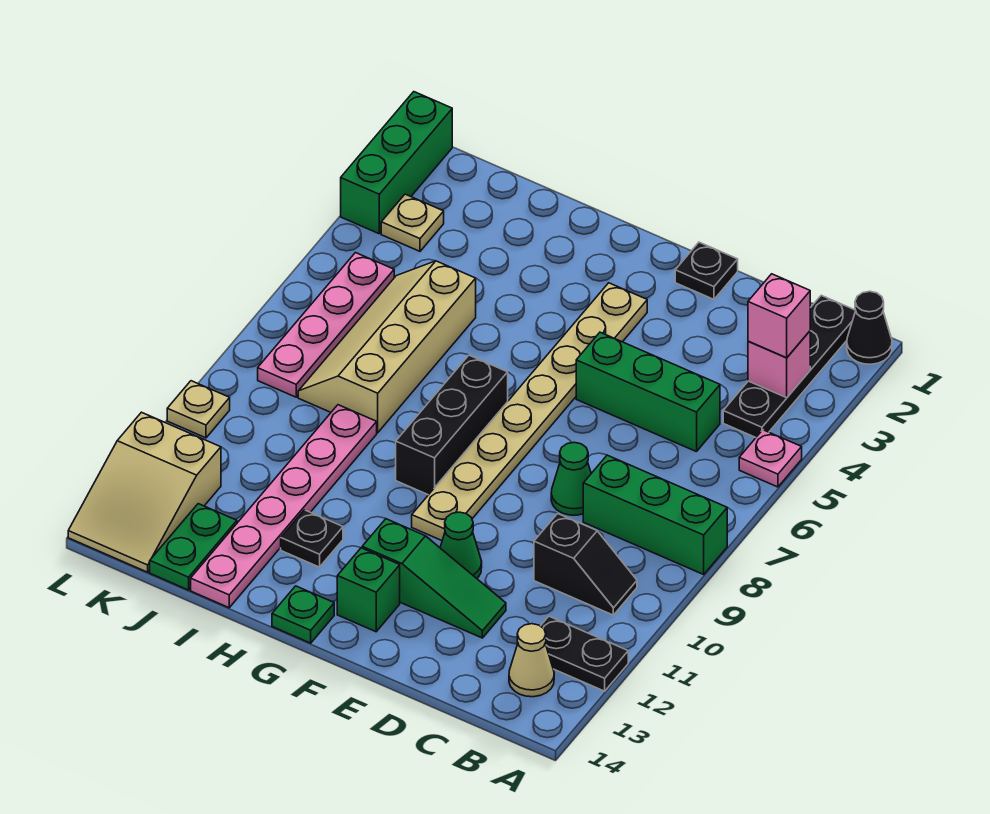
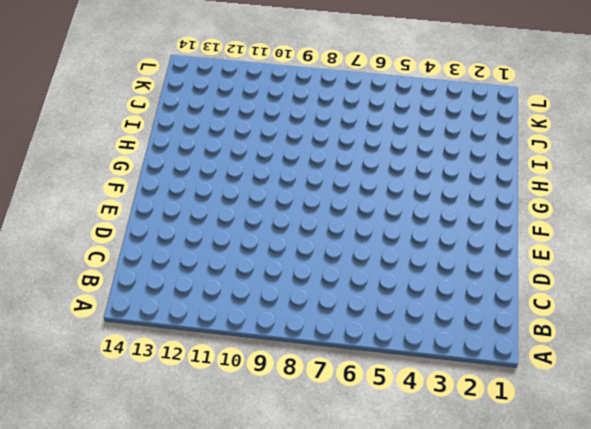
none -> black 1x1 cone [847,291,892,364]
none -> pink 1x1 plate [739,430,802,487]
none -> green 1x3 brick [583,455,727,574]

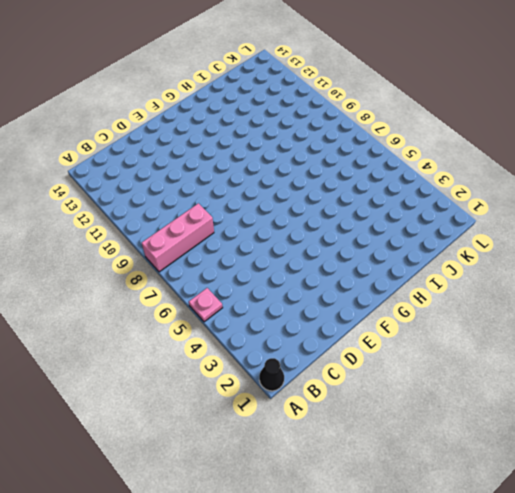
pink 1x3 brick [142,203,214,272] -> green 1x3 brick [583,455,727,574]
none -> black 1x2 plate [541,616,628,691]
none -> black 1x4 plate [723,295,856,437]
none -> black 1x2 slope [534,514,637,615]

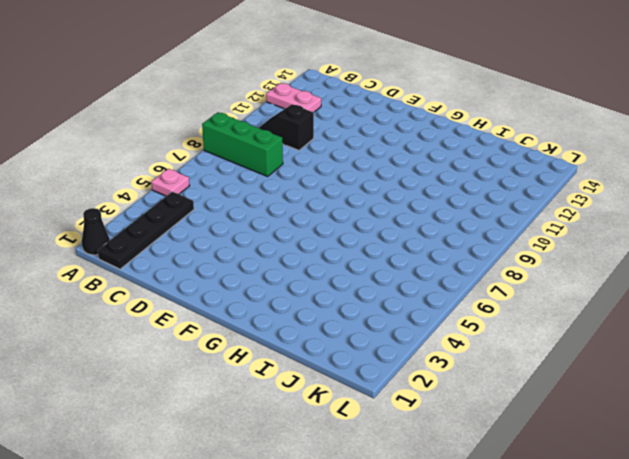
pink 1x2 plate [266,83,321,112] -> black 1x2 plate [541,616,628,691]
none -> tan 1x1 cone [509,624,554,697]
none -> green 1x3 brick [576,332,720,452]
none -> green 1x1 cone [551,442,591,515]

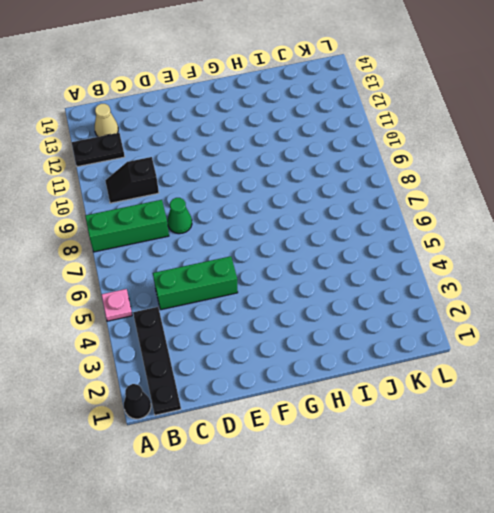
none -> green 1x3 slope [362,519,506,638]
none -> black 1x1 plate [675,242,738,299]
none -> green 1x1 cone [440,512,482,578]

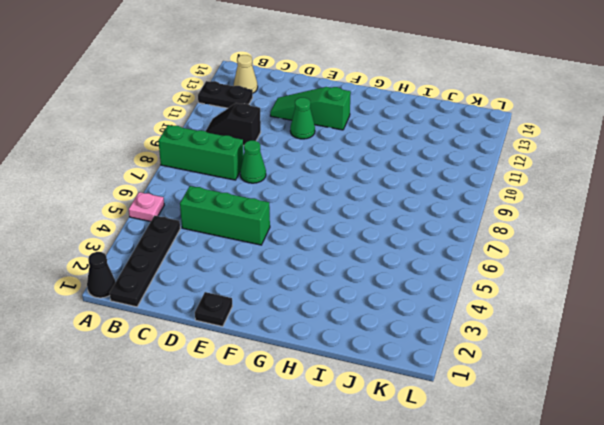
none -> tan 1x8 plate [412,283,647,541]
none -> green 1x1 brick [337,548,400,632]
none -> black 1x3 brick [396,355,508,495]

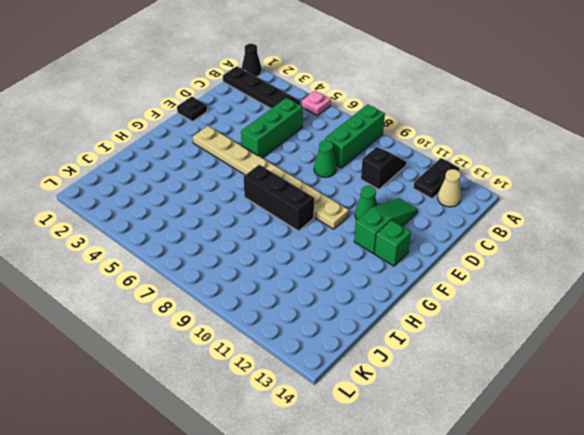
none -> green 1x1 plate [272,586,334,643]
none -> black 1x1 plate [281,510,343,567]
none -> tan 2x4 slope [298,261,476,433]

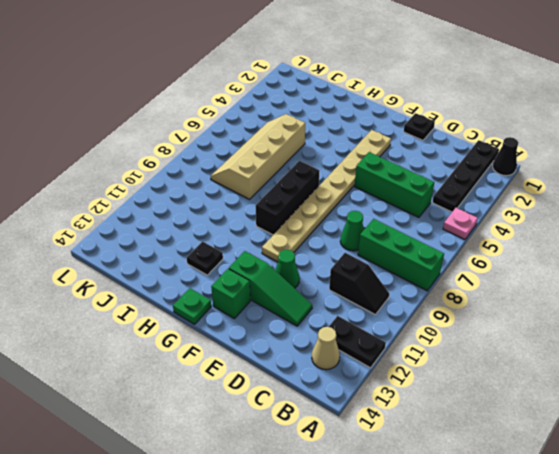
none -> pink 1x6 plate [191,405,377,608]
none -> green 1x2 plate [150,504,237,590]
none -> tan 1x1 plate [381,194,444,251]

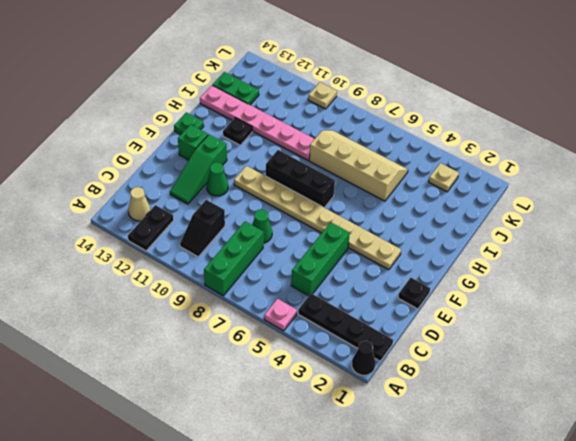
none -> pink 1x4 plate [258,253,394,397]
none -> tan 2x3 slope [68,412,221,572]
none -> green 1x3 brick [341,92,452,234]

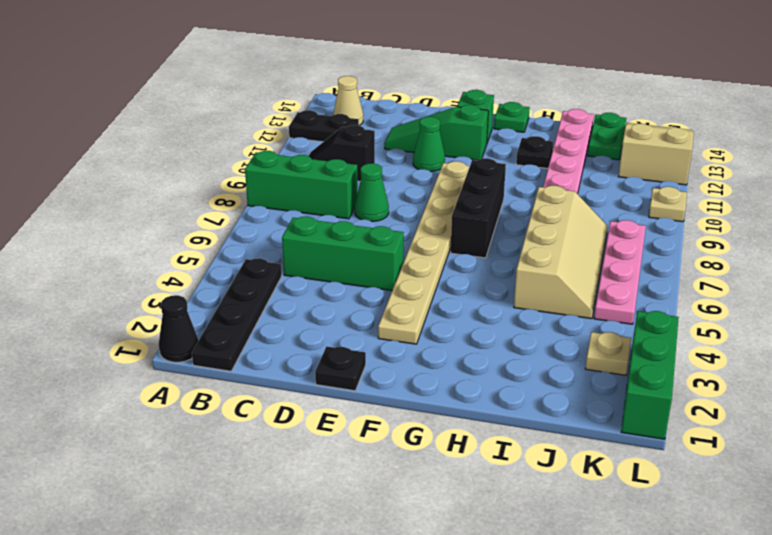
none -> pink 1x1 plate [739,430,802,487]
none -> pink 1x1 brick [748,331,810,398]
none -> pink 1x1 brick [748,274,810,358]

